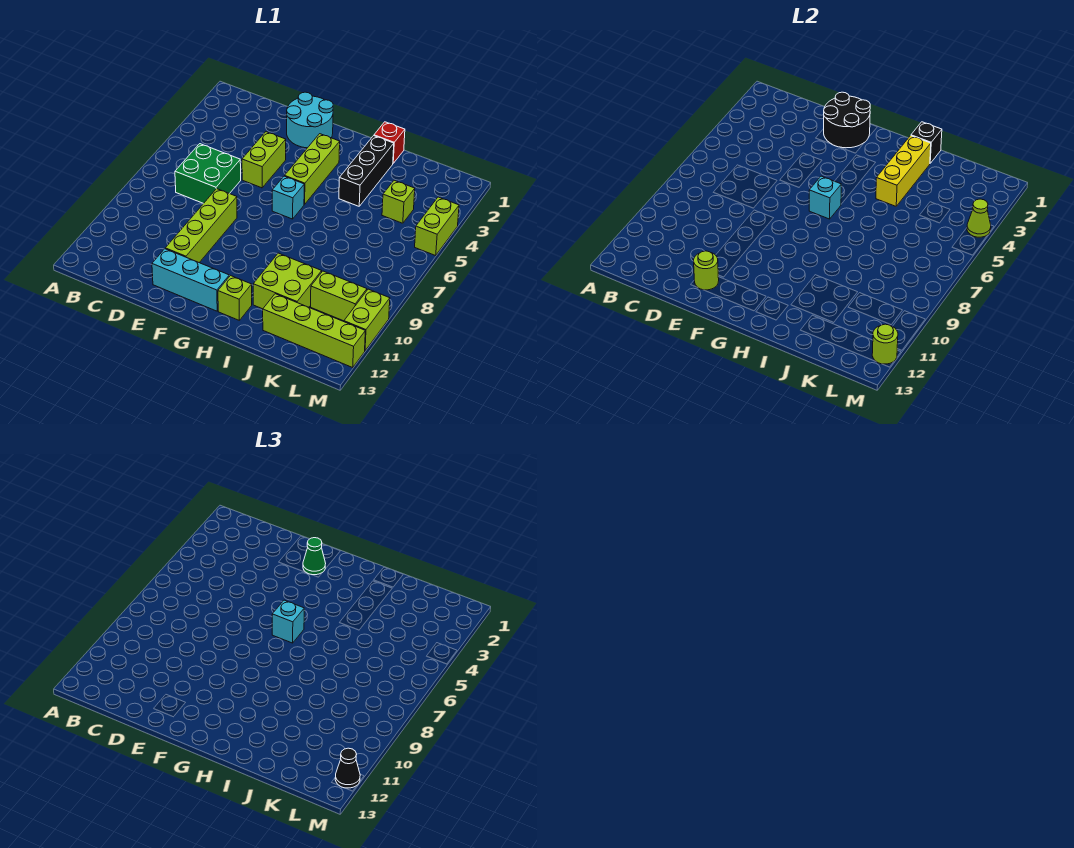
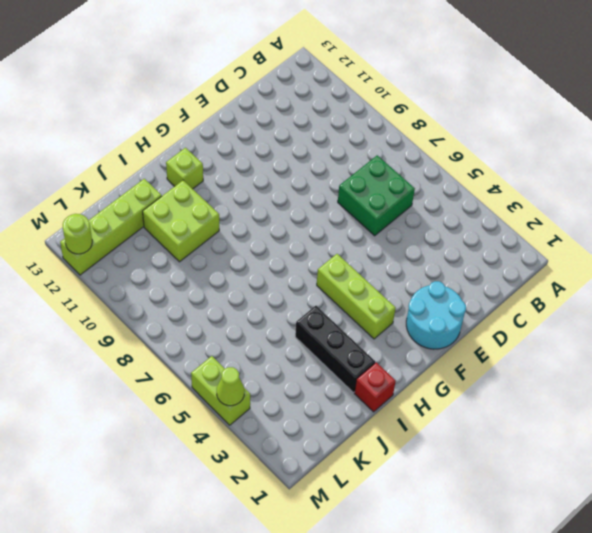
none -> lime 1x2 brick [242,132,286,188]
none -> lime 1x4 brick [165,189,237,263]
none -> cyan 1x3 brick [152,249,229,311]

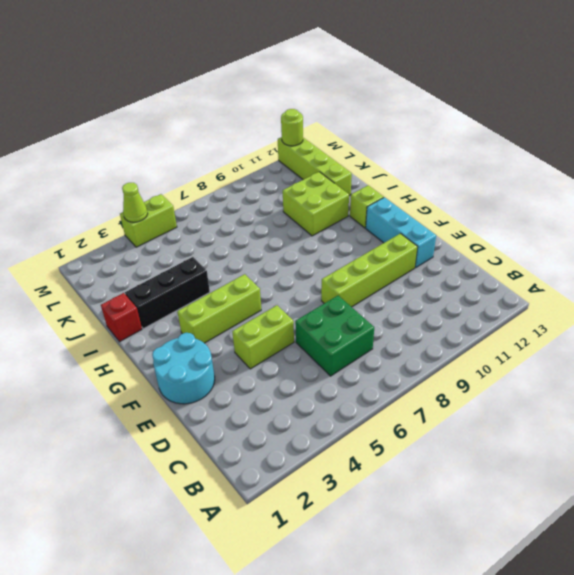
none -> cyan 1x1 brick [272,176,304,219]
none -> lime 1x1 brick [382,180,415,223]
none -> lime 1x2 brick [311,271,367,321]

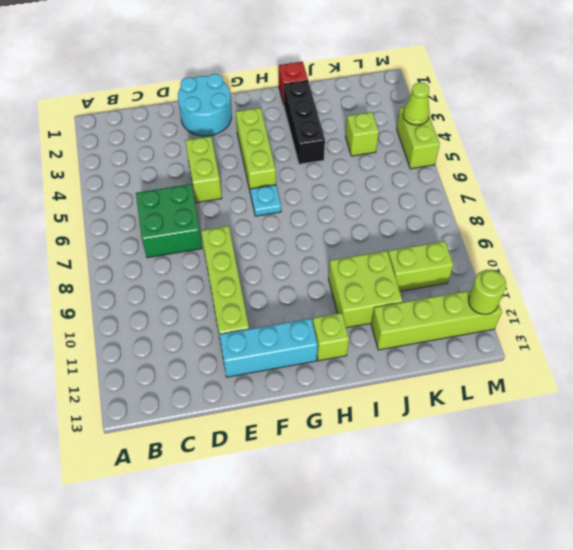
cyan 1x1 plate [250,185,281,216] -> cyan 1x1 brick [272,176,304,219]
none -> lime 1x2 brick [344,289,390,350]
none -> black 2x2 round brick [824,92,870,148]
none -> lime 1x1 round brick [694,251,719,290]

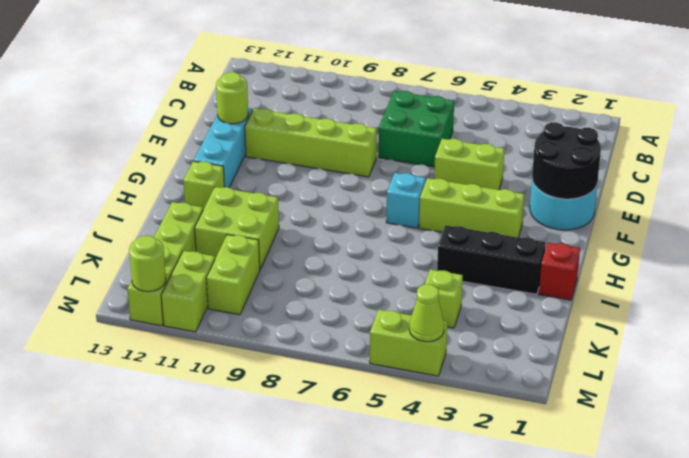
lime 1x2 brick [161,251,215,332] -> lime 1x2 brick turned to [344,289,390,350]
none -> cyan 1x1 brick [809,176,841,219]
none -> black 1x1 brick [911,122,942,163]
none -> yellow 1x3 brick [876,136,931,206]

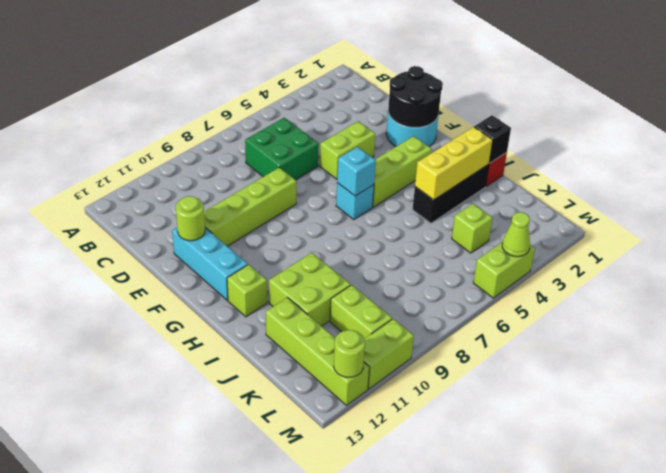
none -> green 1x1 cone [303,538,326,575]
none -> cyan 1x1 brick [272,600,304,643]
none -> black 1x1 cone [335,748,360,788]

